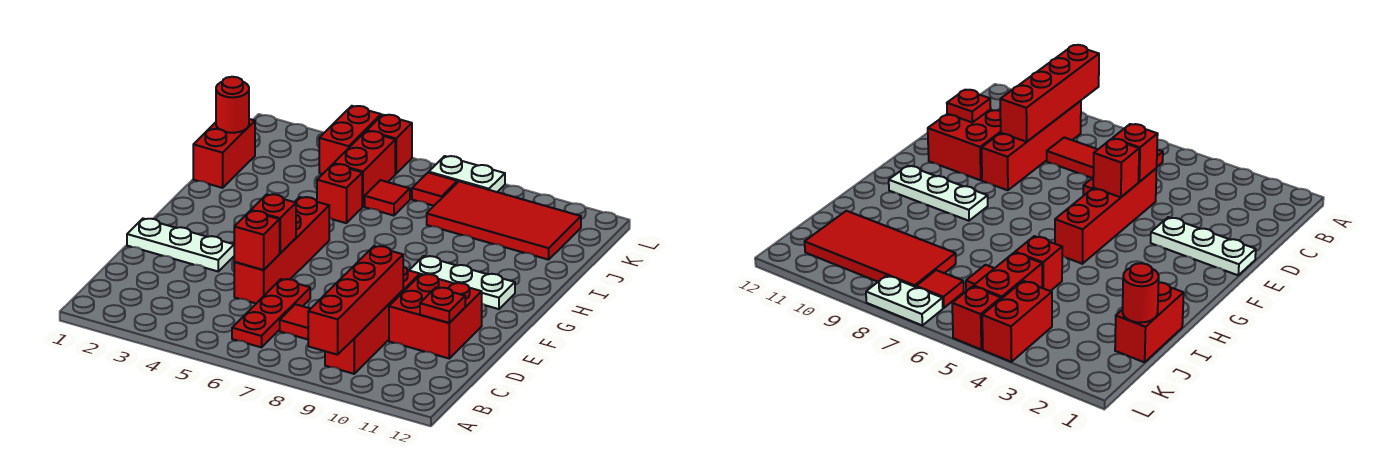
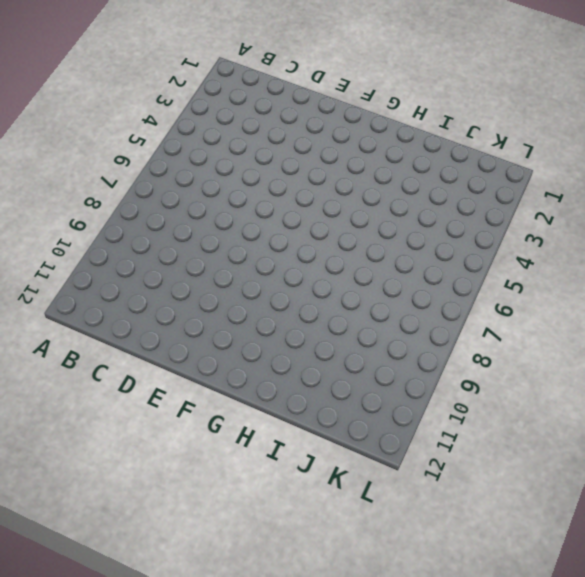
none -> red 1x3 plate [232,279,310,347]
none -> red 1x4 brick [325,267,420,374]
none -> red 1x2 tile [280,304,310,339]

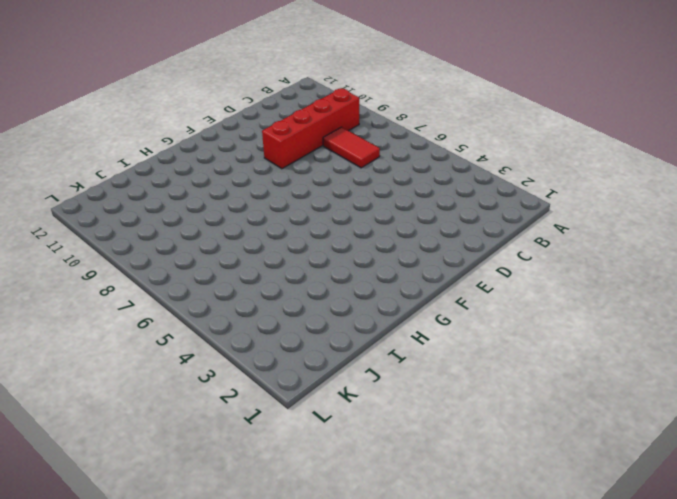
none -> red 1x3 plate [232,279,310,347]
none -> red 1x4 brick [234,197,329,303]
none -> red 2x2 brick [389,274,482,358]

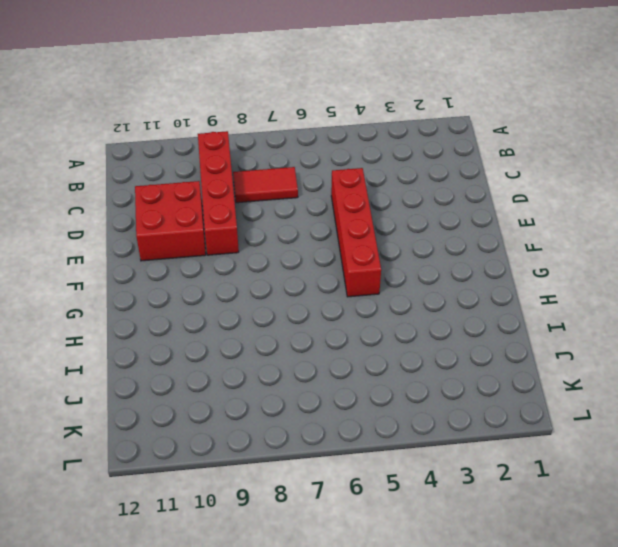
none -> red 1x3 plate [232,279,310,347]
none -> white 1x3 plate [127,219,234,271]
none -> white 1x3 plate [409,256,515,309]

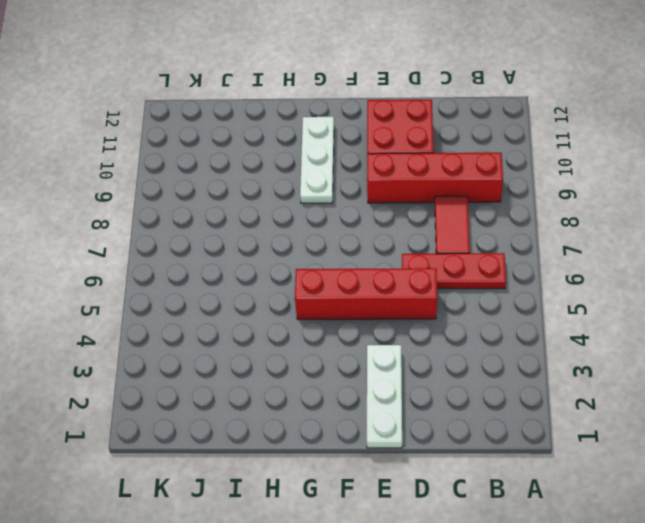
none -> red 1x2 brick [193,119,255,188]
none -> red 1x1 brick [317,164,362,223]
none -> red 1x2 brick [334,131,395,207]

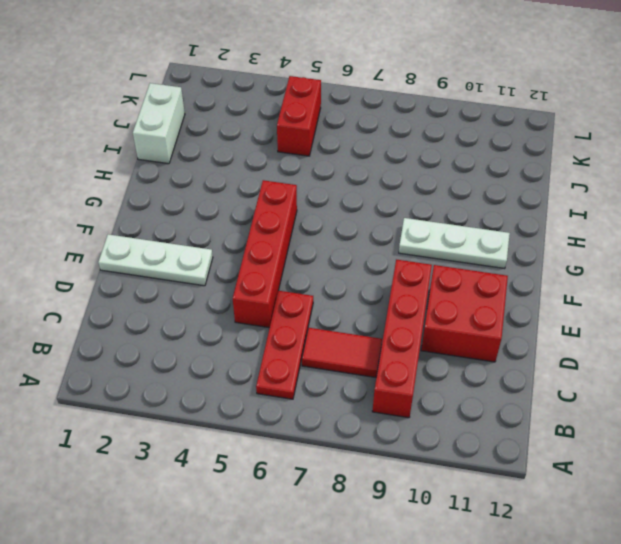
white 1x2 brick [133,83,185,164] -> red 1x2 brick [193,119,255,188]
none -> red 1x1 brick [317,164,362,223]
none -> red 1x1 tile [365,180,410,216]
none -> red 2x4 tile [427,181,581,260]

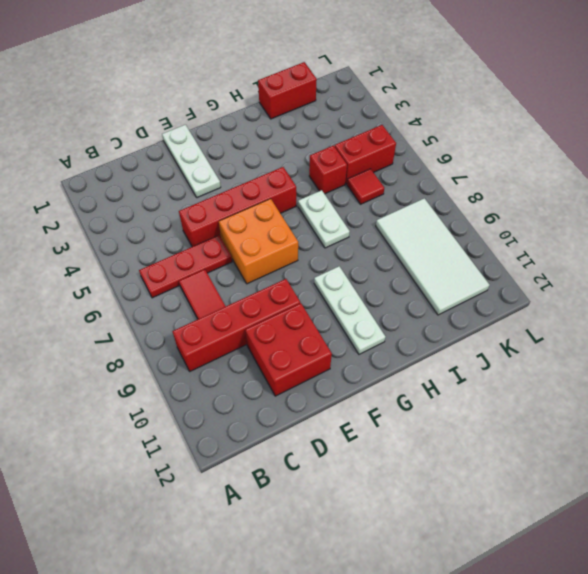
orange 2x2 brick [219,199,298,284] -> none
white 1x2 plate [298,190,350,248] -> white 1x2 plate moved to [429,156,505,192]
white 2x4 tile [376,198,489,315] -> red 2x4 tile [427,181,581,260]
none -> red 1x2 brick [319,106,381,174]
none -> red 1x1 tile [412,172,457,206]
none -> red 1x1 brick [367,115,412,174]

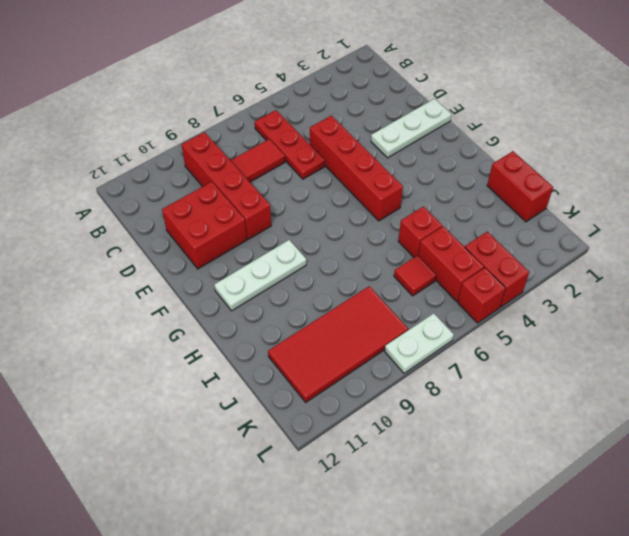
none -> red 1x1 tile [412,172,457,206]
none -> red 1x4 brick [308,246,403,355]
none -> red 1x1 brick [234,211,280,270]

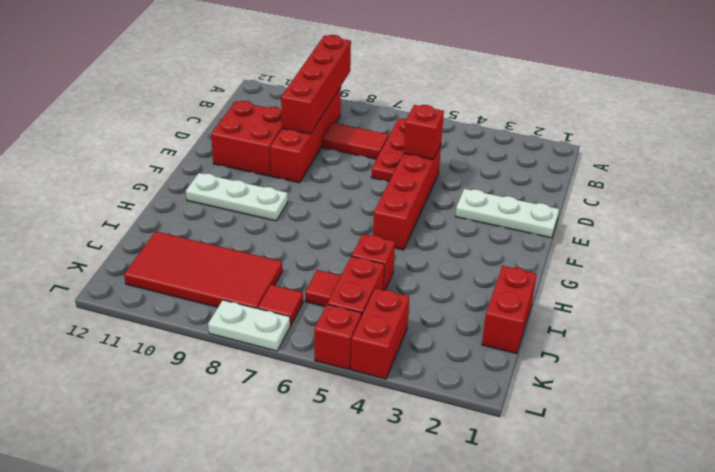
none -> red 1x1 plate [420,288,465,323]
none -> red 1x1 brick [251,194,296,253]
none -> red 1x1 round brick [216,77,249,133]

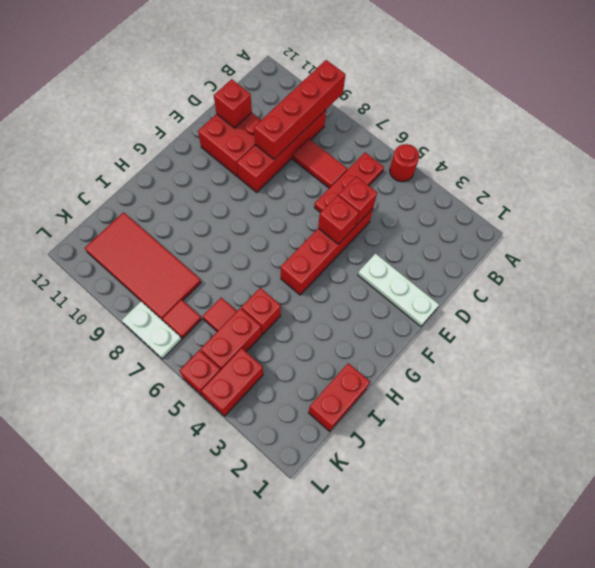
red 1x1 round brick [390,144,419,182] -> red 1x1 round brick moved to [216,77,249,133]
red 1x1 brick [214,79,252,128] -> red 1x1 plate [420,288,465,323]
none -> white 1x3 plate [409,256,515,309]

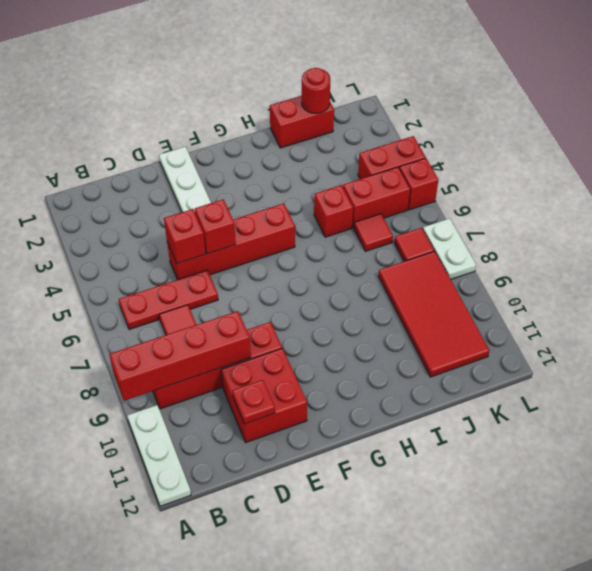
white 1x3 plate [127,405,191,506] -> white 1x3 plate moved to [409,256,515,309]

